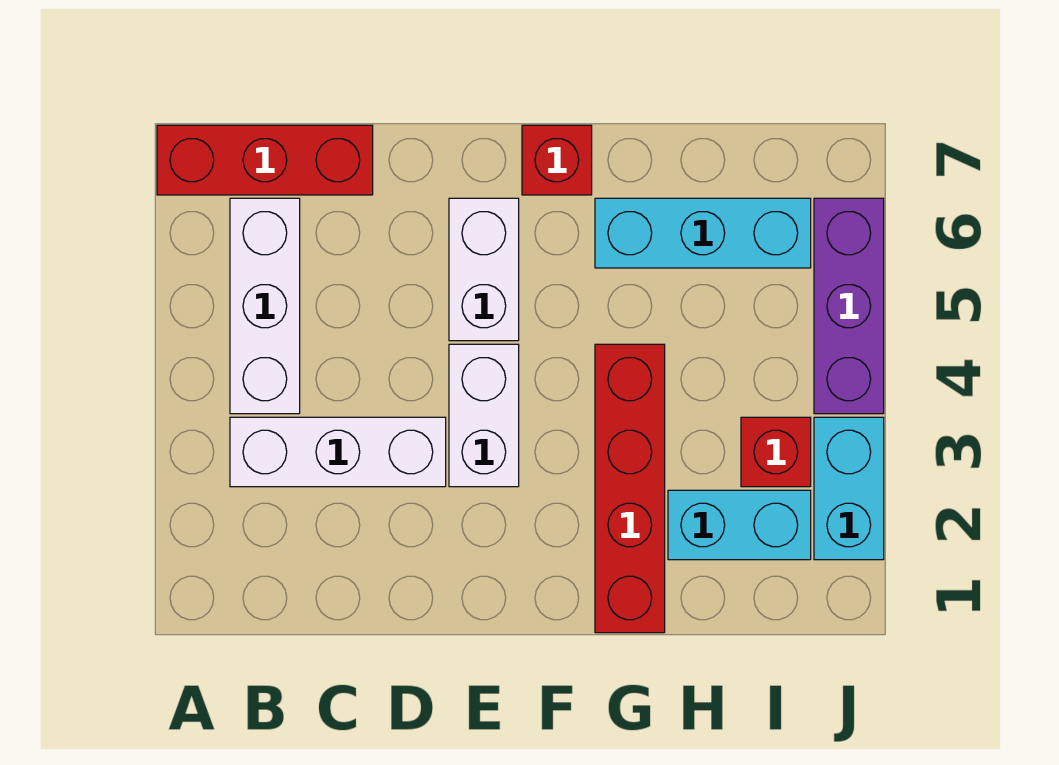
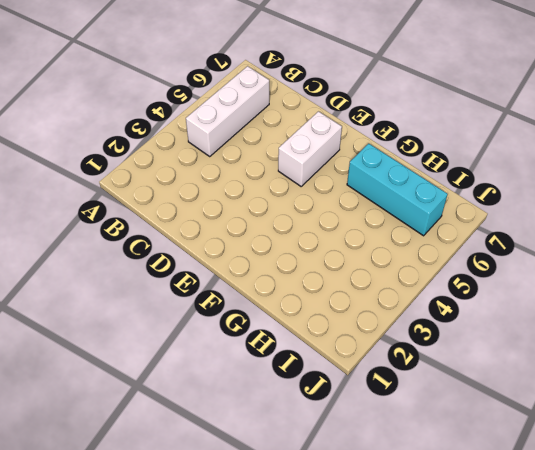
none -> red 1x3 brick [157,125,373,195]
none -> white 1x3 brick [230,417,446,487]
none -> white 1x2 brick [449,344,519,487]

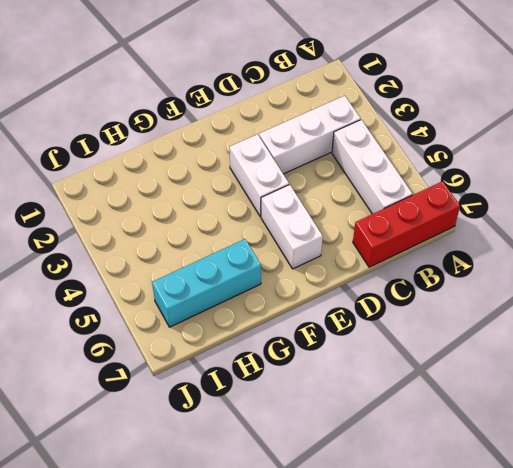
none -> red 1x1 brick [522,125,592,195]
none -> red 1x4 brick [595,344,665,633]
none -> cyan 1x2 brick [668,490,811,560]

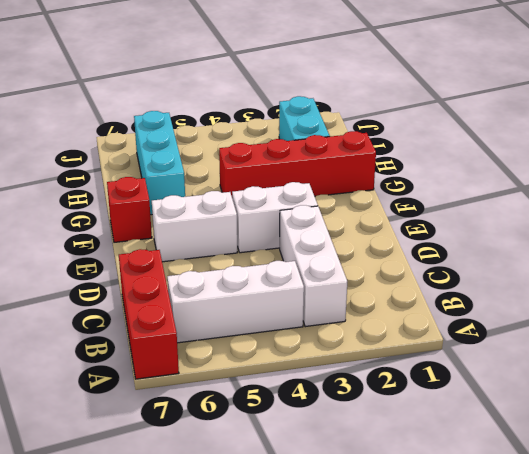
none -> red 1x1 brick [741,417,811,487]
none -> cyan 1x2 brick [814,417,884,560]
none -> purple 1x3 brick [814,198,884,414]

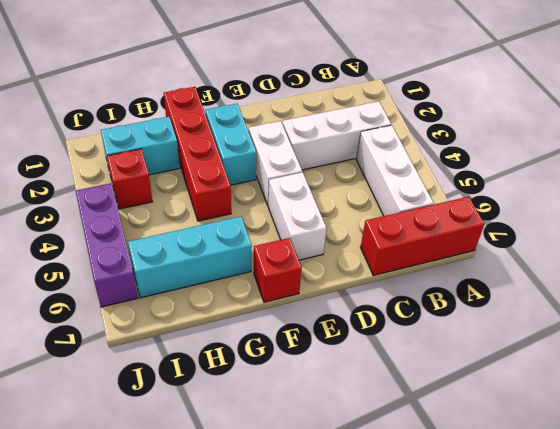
cyan 1x2 brick [205,104,256,185] -> cyan 1x2 brick moved to [814,417,884,560]

